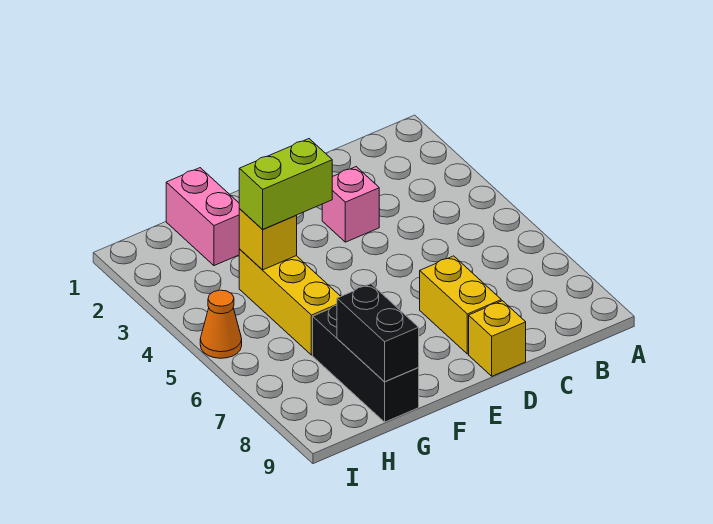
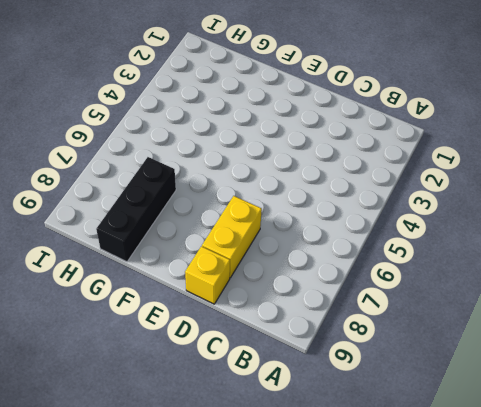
none -> pink 1x1 brick [322,167,379,242]
none -> pink 1x2 brick [166,168,240,266]

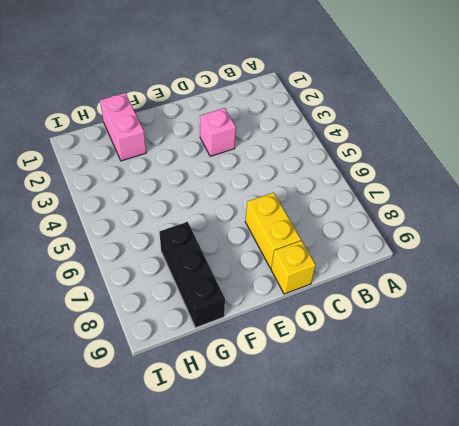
none -> yellow 1x3 brick [239,249,341,355]
none -> orange 1x1 cone [200,290,242,358]

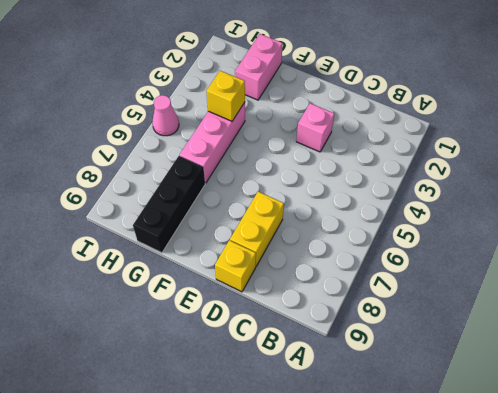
pink 1x3 brick [180,102,245,183] -> yellow 1x3 brick [239,249,341,355]
pink 1x1 cone [152,95,179,136] -> orange 1x1 cone [200,290,242,358]
none -> black 1x2 brick [337,284,419,382]
none -> lime 1x2 brick [239,139,332,229]

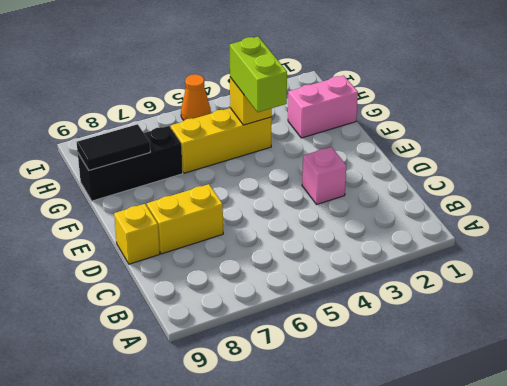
black 1x2 tile [77,124,150,170] -> black 1x2 brick [337,284,419,382]

